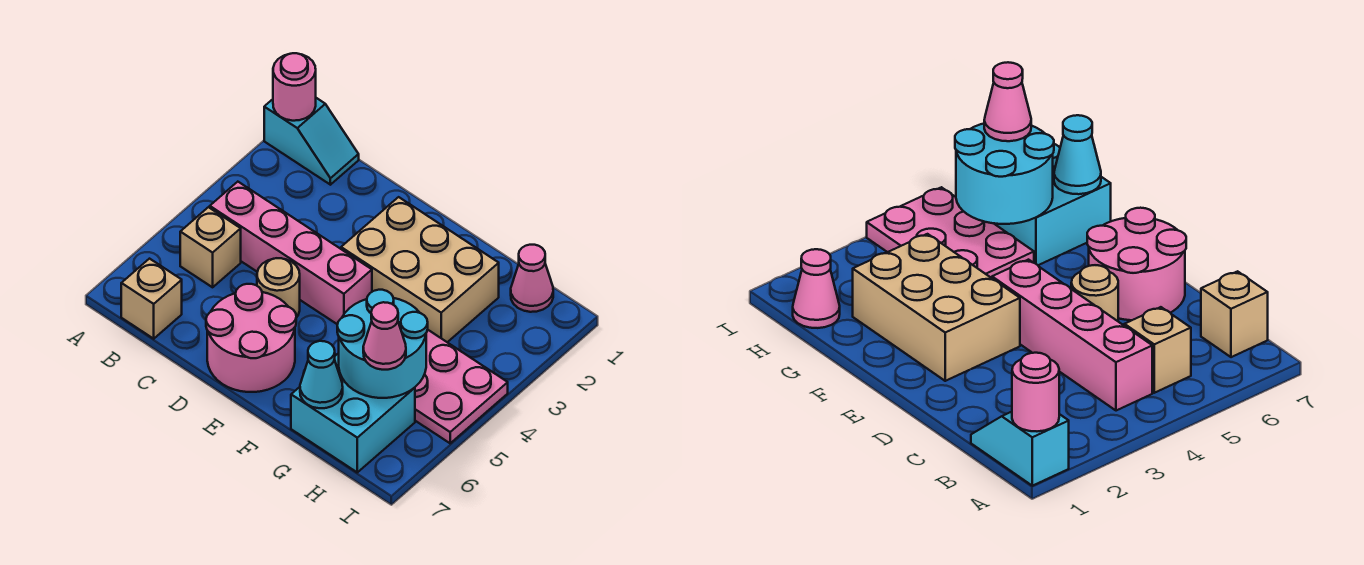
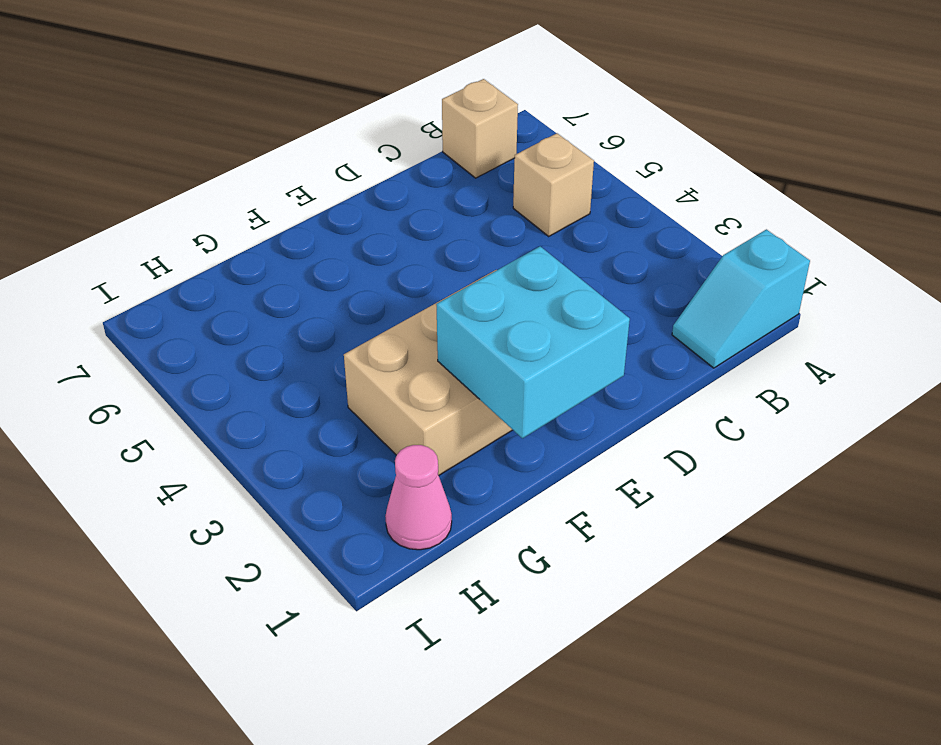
cyan 2x2 brick [436,246,630,438] -> cyan 2x2 brick moved to [291,353,415,472]
none -> pink 1x4 brick [210,182,372,324]
none -> tan 1x1 round brick [257,258,300,318]
none -> pink 2x2 round brick [206,284,296,392]

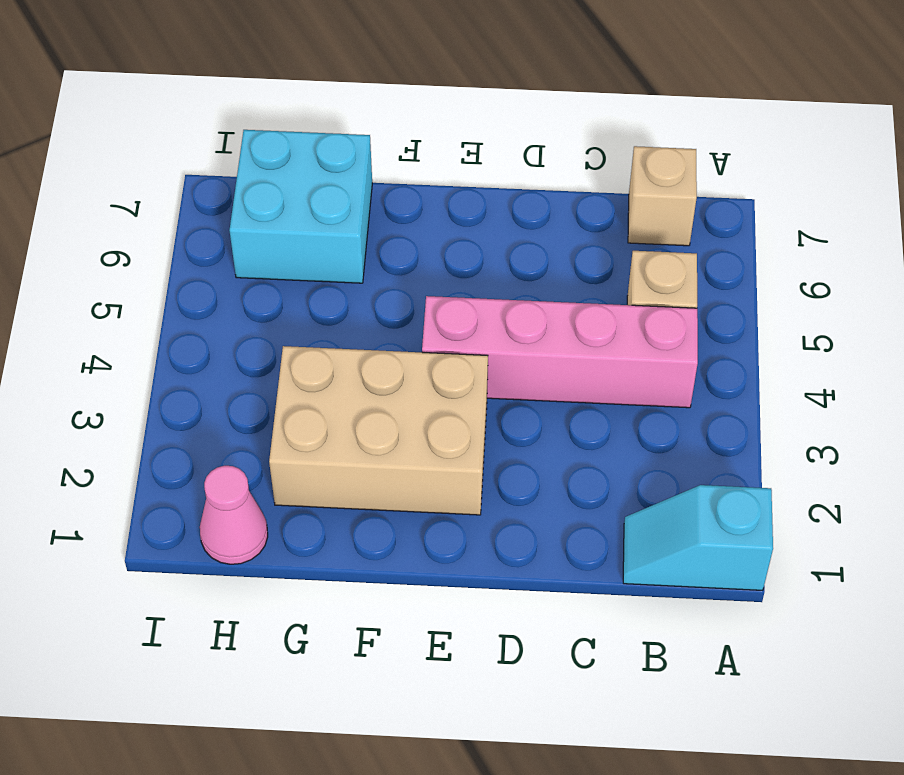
none -> tan 1x1 round brick [257,258,300,318]
none -> pink 2x2 round brick [206,284,296,392]
none -> pink 2x3 plate [415,330,508,443]

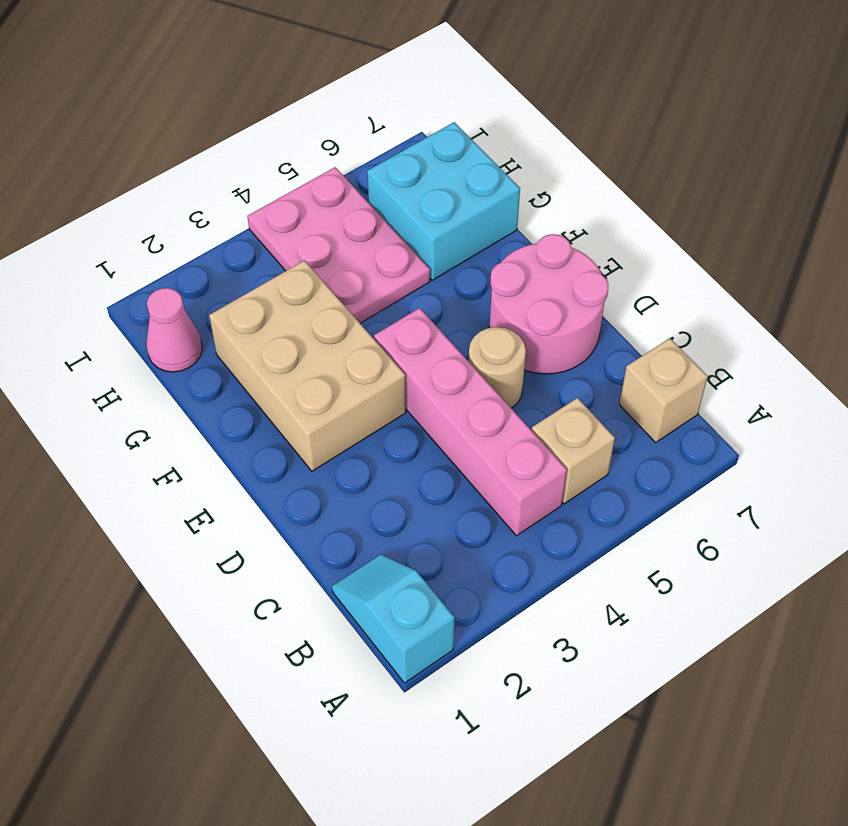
none -> pink 1x1 round brick [273,53,316,121]
none -> cyan 2x2 round brick [337,290,428,398]
none -> cyan 1x1 cone [300,341,343,408]

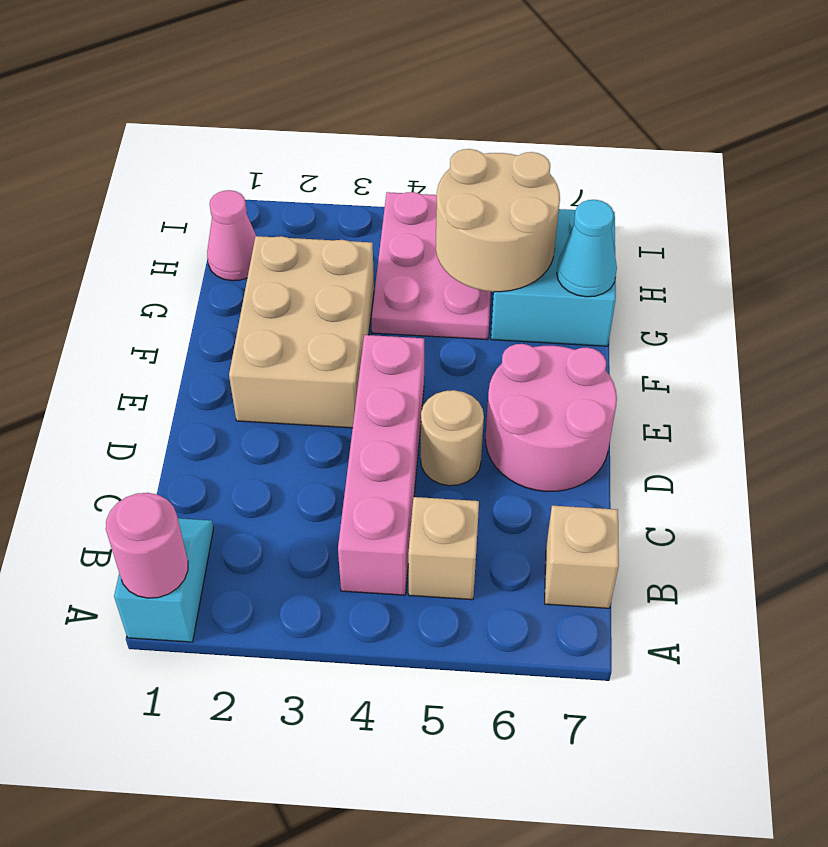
tan 2x2 round brick [436,149,560,292] -> cyan 2x2 round brick [337,290,428,398]
none -> pink 1x1 cone [363,302,406,370]

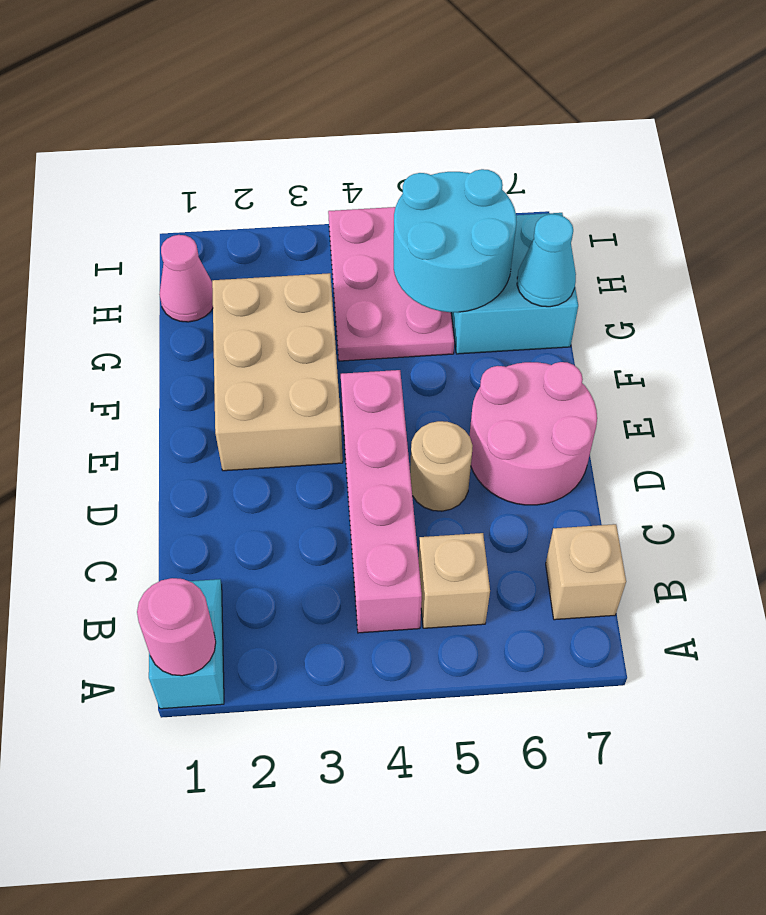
none -> pink 1x1 cone [363,302,406,370]

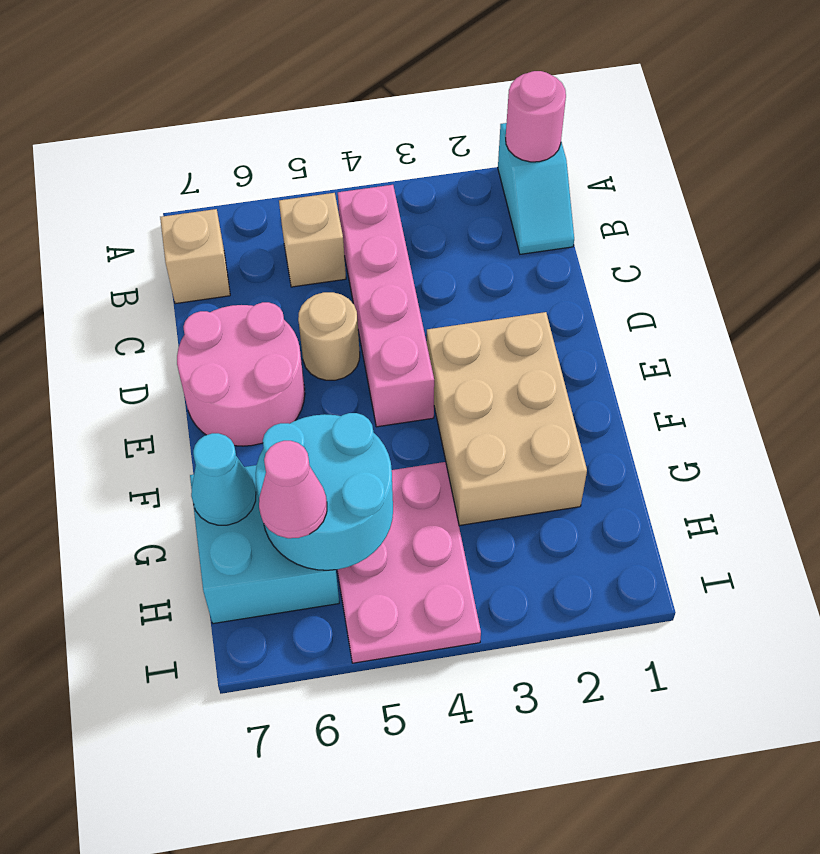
none -> pink 1x1 cone [511,245,553,312]

